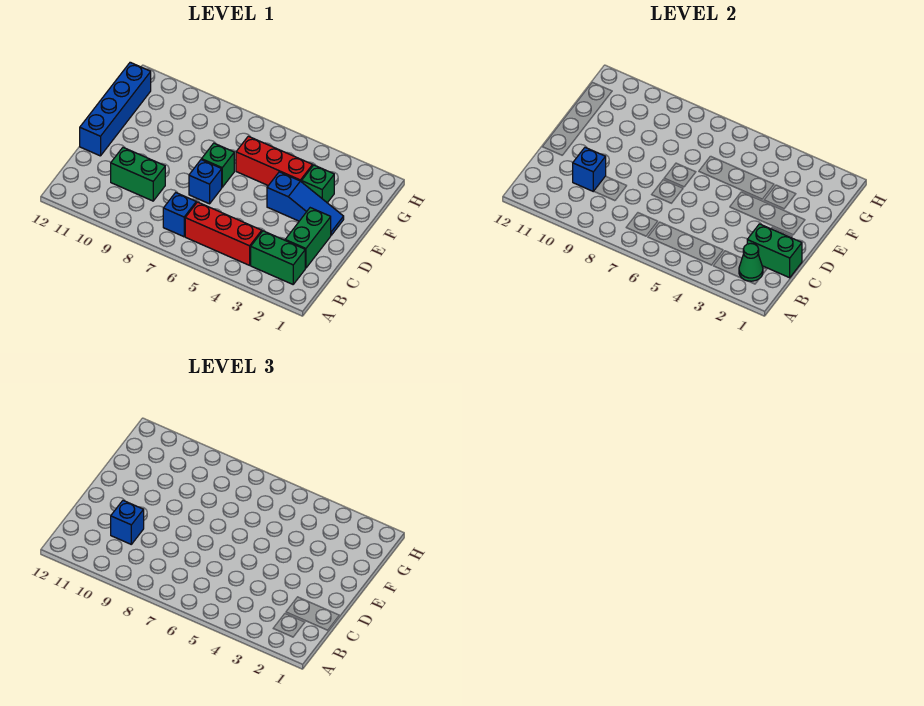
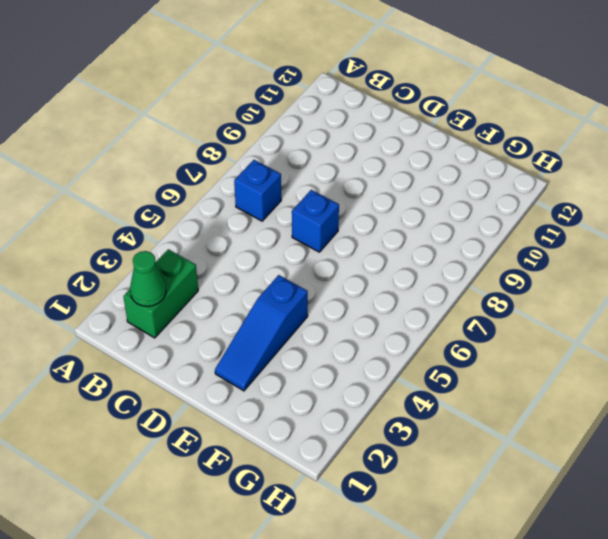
none -> red 1x3 brick [185,202,262,265]
none -> green 1x2 brick [285,208,331,268]
none -> green 1x2 brick [111,148,165,201]

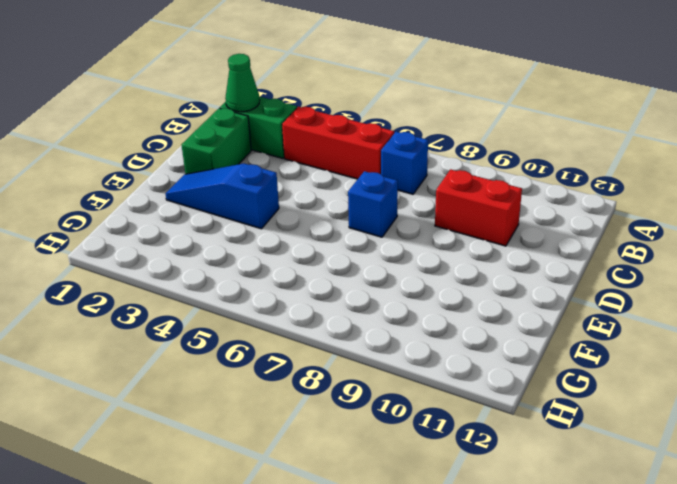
red 1x2 brick [435,169,522,246] -> green 1x2 brick [111,148,165,201]
none -> blue 1x4 brick [80,62,151,156]
none -> green 1x1 brick [202,143,234,187]
none -> green 1x1 brick [302,165,334,203]

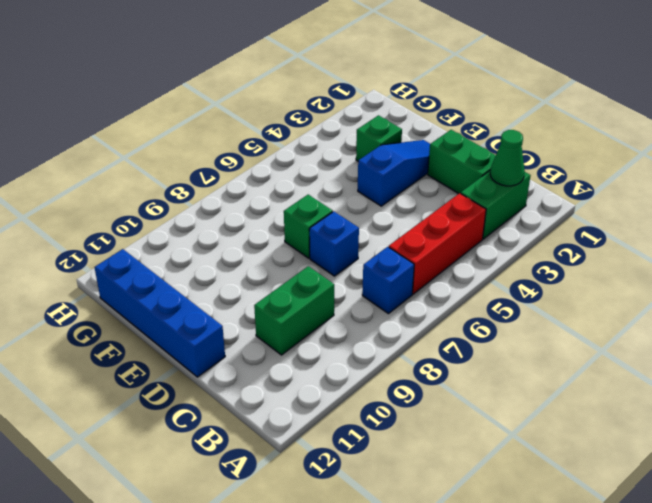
none -> red 1x3 brick [236,136,313,186]
none -> green 1x2 brick [747,224,802,278]
none -> blue 1x1 brick [573,148,606,191]

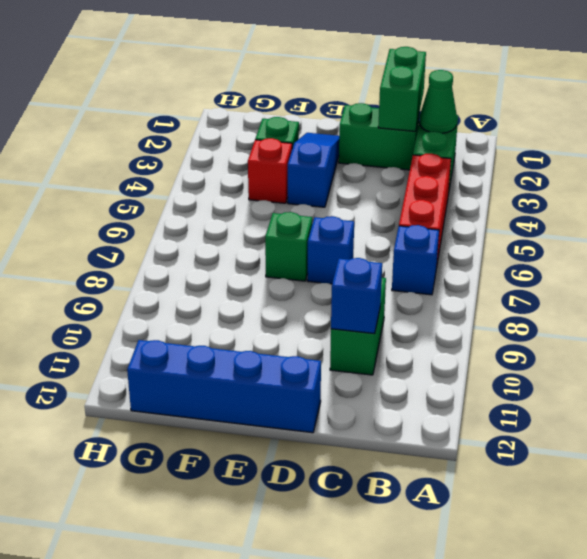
red 1x1 brick [248,138,292,203] -> red 1x3 brick [236,136,313,186]
none -> blue 1x1 brick [111,501,144,544]

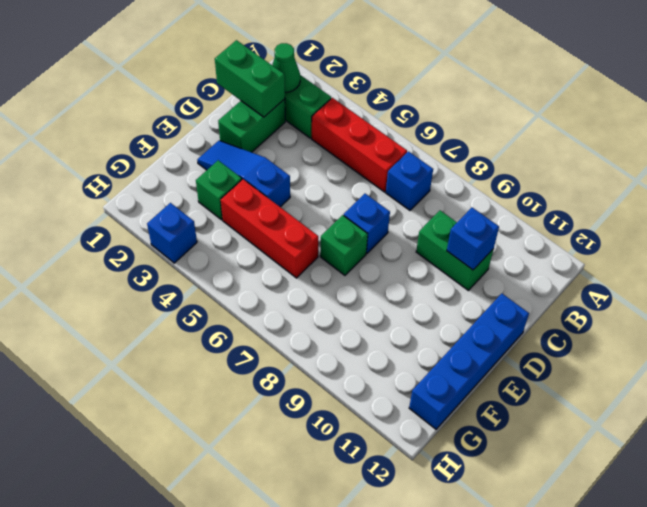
blue 1x1 brick [147,203,197,263] -> blue 1x1 brick moved to [111,501,144,544]

